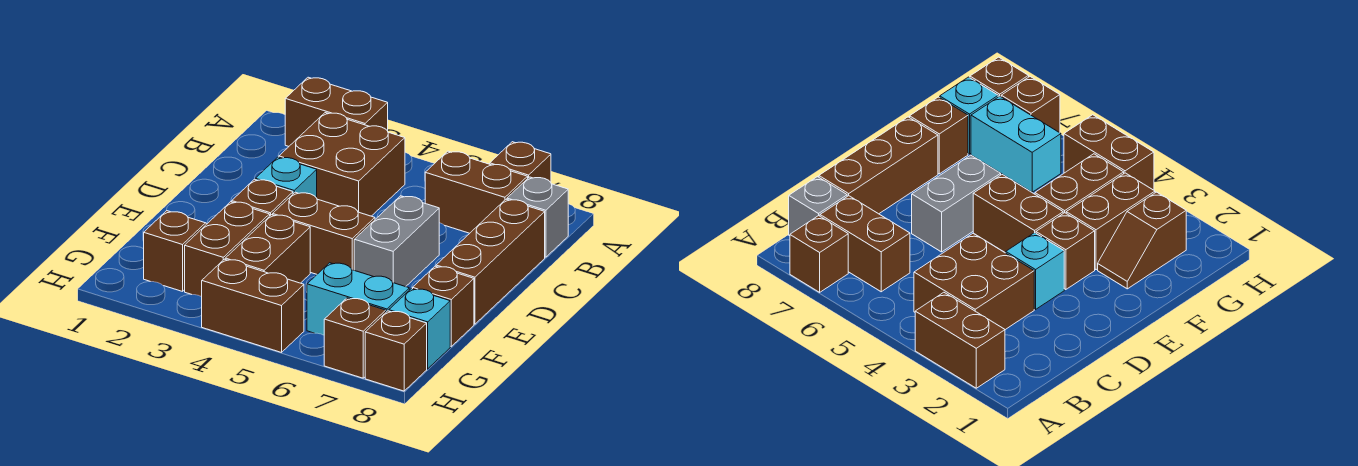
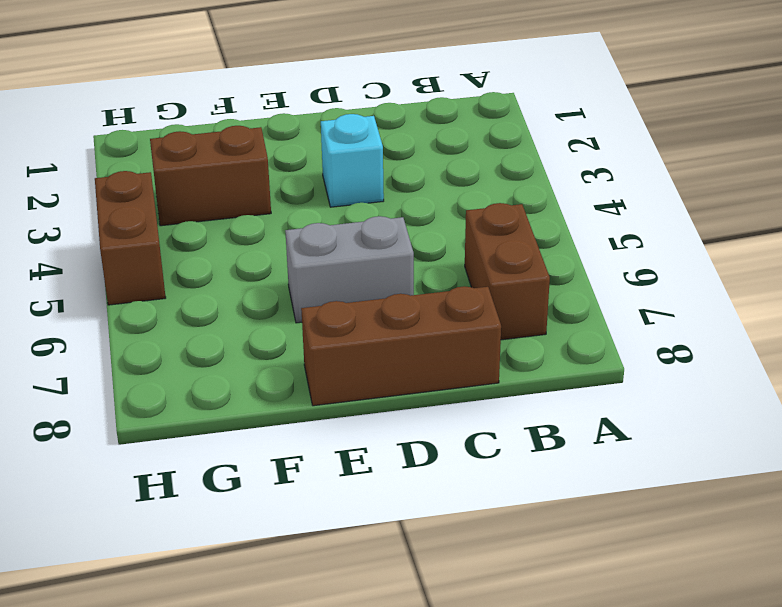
none -> brown 1x2 brick [285,77,388,146]
none -> brown 1x1 brick [490,142,551,182]
none -> brown 2x2 brick [279,113,405,216]

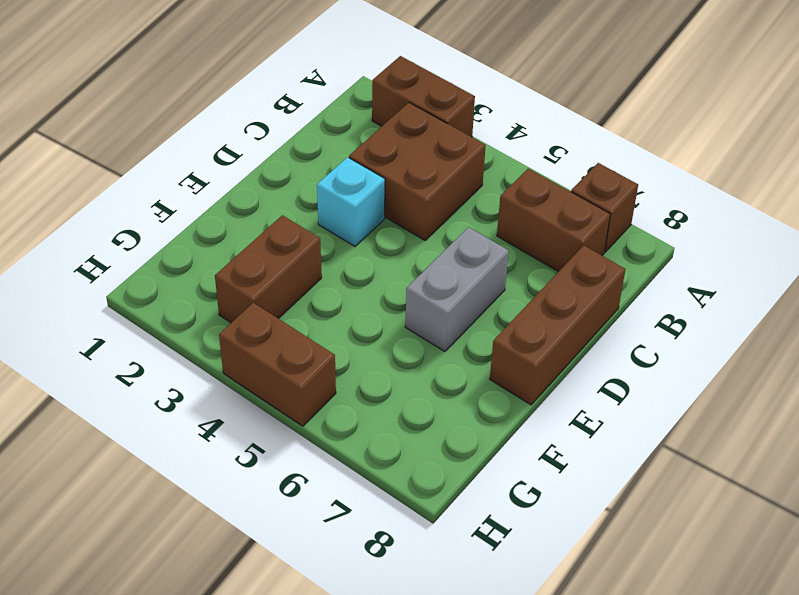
none -> grey 1x1 brick [507,177,568,257]
none -> brown 1x1 brick [232,179,293,216]
none -> brown 1x2 brick [273,192,375,274]

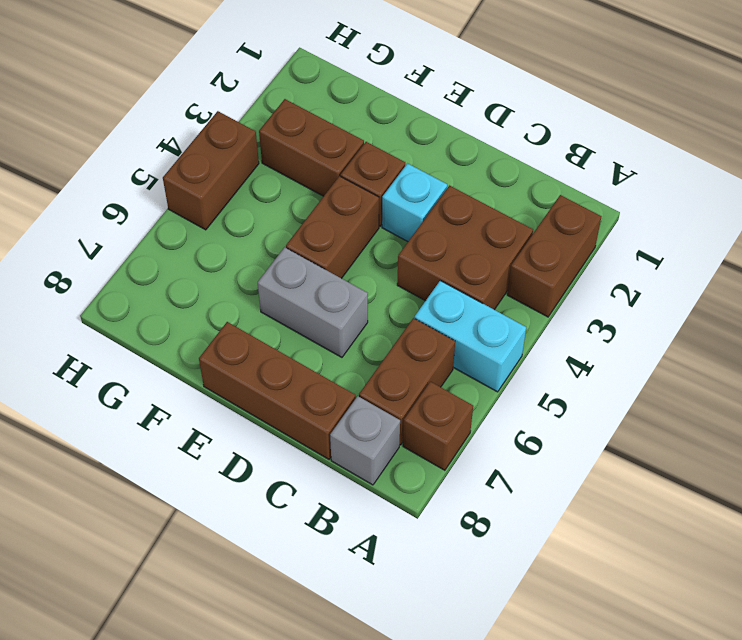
cyan 1x2 brick [414,281,526,392] -> cyan 1x2 brick turned to [307,263,409,335]
none -> brown 1x2 slope [144,211,207,291]
none -> brown 1x2 brick [225,215,310,283]
none -> brown 1x1 brick [413,266,474,346]

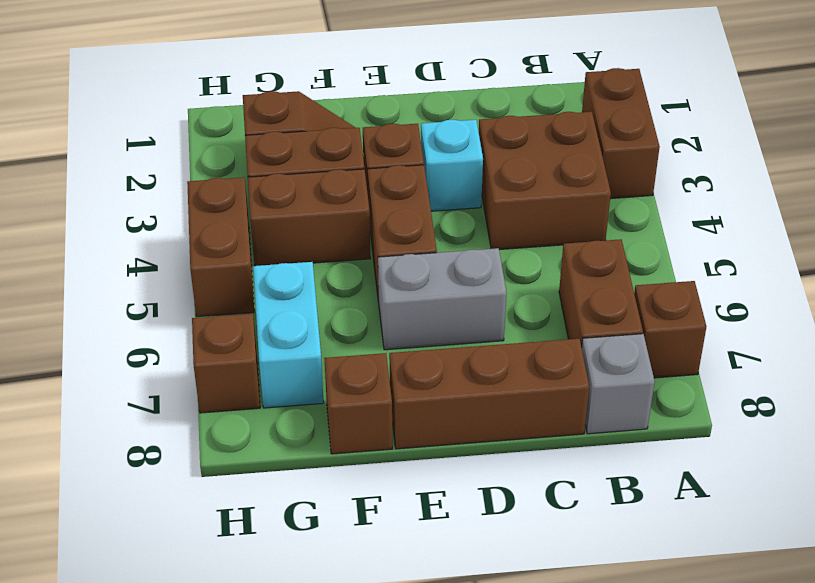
none -> cyan 1x1 brick [389,289,450,369]
none -> brown 1x1 brick [365,311,427,391]

